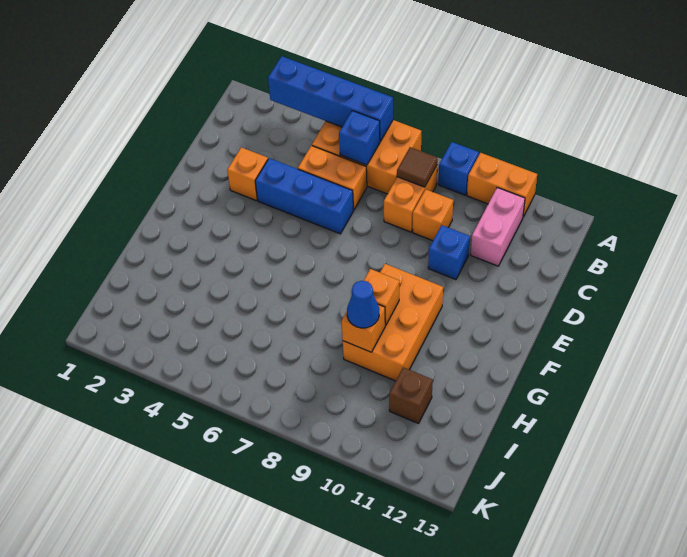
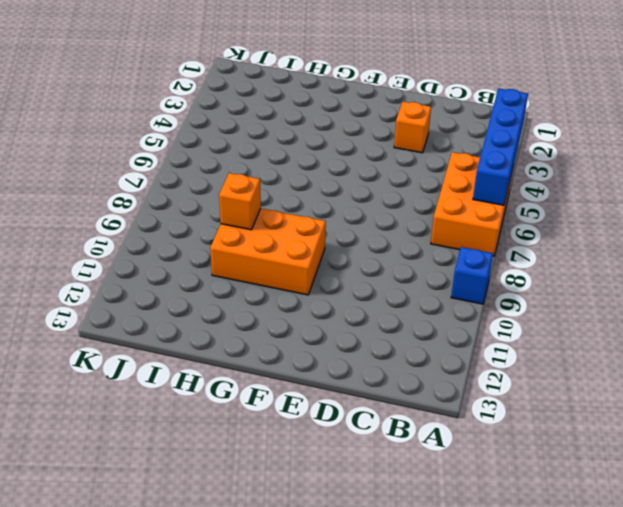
none -> orange 1x2 brick [467,153,537,217]
none -> orange 1x2 brick [384,166,437,232]
none -> pink 1x2 brick [471,188,525,266]

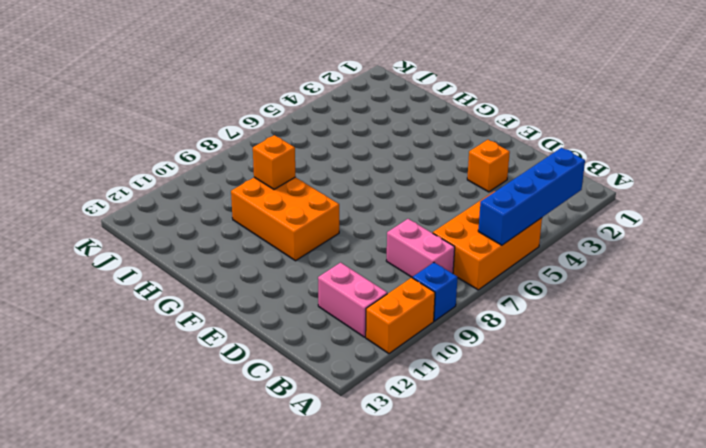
pink 1x2 brick [386,219,455,278] -> orange 1x2 brick [384,166,437,232]
none -> orange 1x2 brick [298,146,367,210]
none -> orange 1x1 brick [412,189,453,241]
none -> blue 1x3 brick [255,158,354,234]

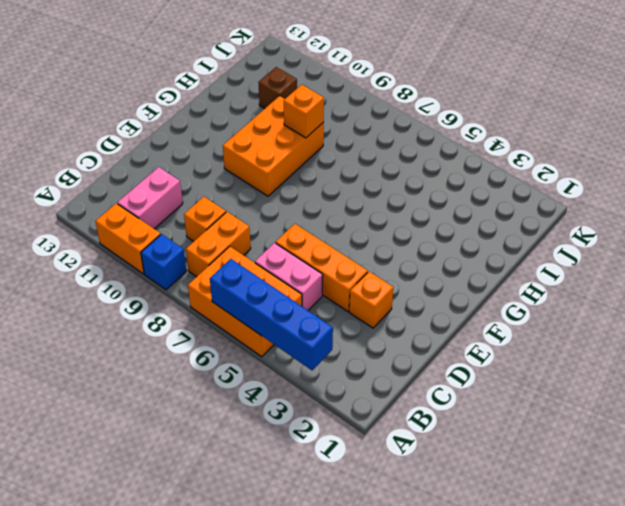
pink 1x2 brick [255,243,323,310] -> orange 1x2 brick [298,146,367,210]
orange 1x3 brick [275,224,368,311] -> blue 1x3 brick [255,158,354,234]
none -> blue 1x1 brick [428,225,470,280]
none -> blue 1x1 brick [339,111,380,165]
none -> brown 1x1 tile [397,147,437,187]

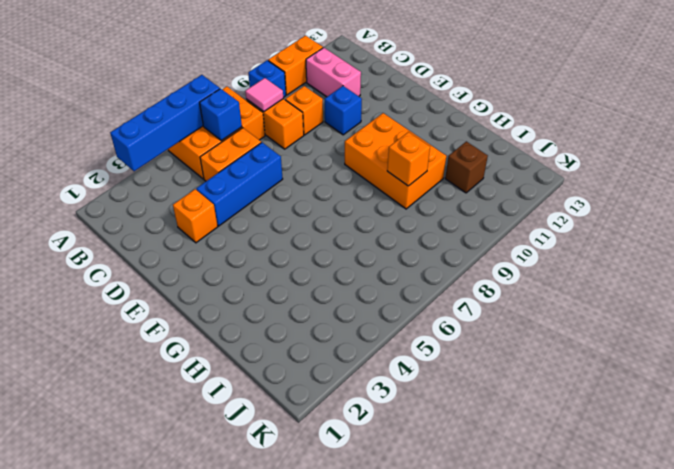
pink 1x1 tile [245,78,283,112] -> brown 1x1 tile [397,147,437,187]
none -> orange 1x1 brick [364,269,399,325]
none -> blue 1x1 cone [347,281,379,328]

